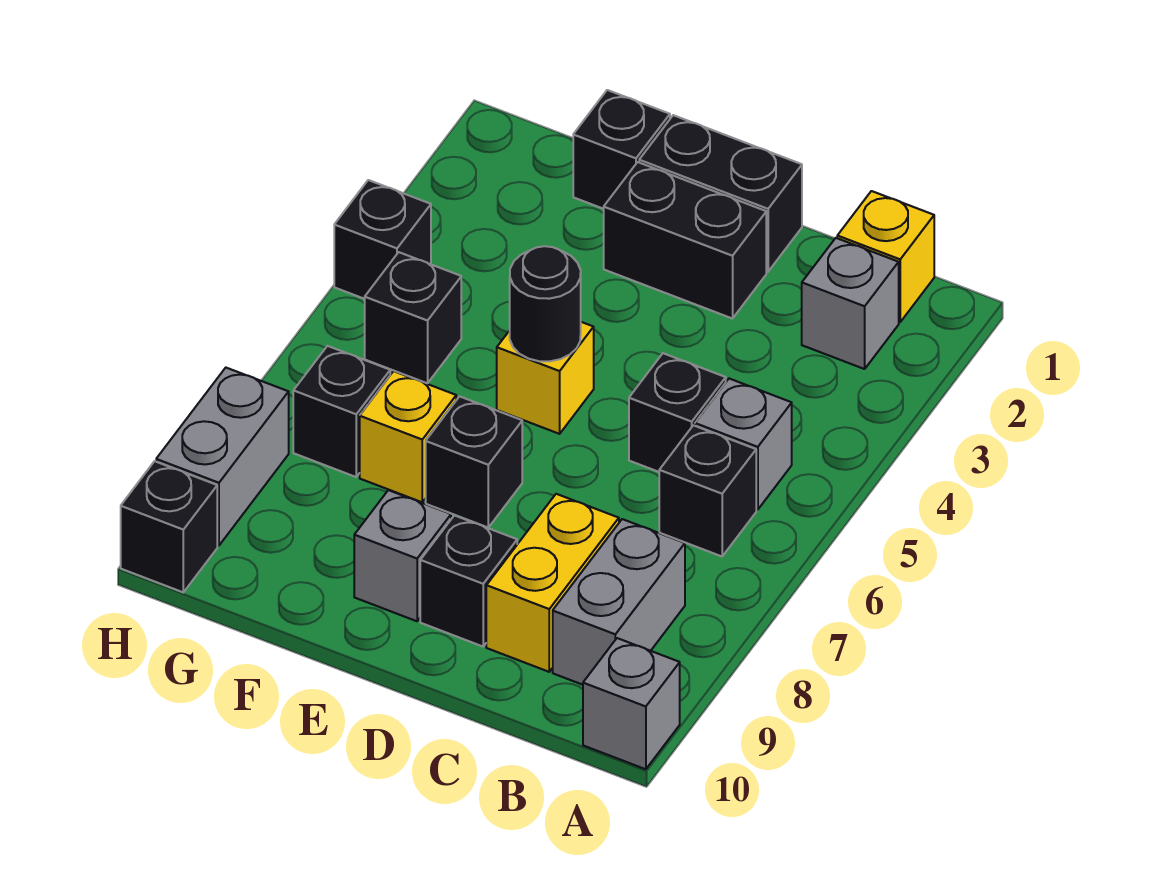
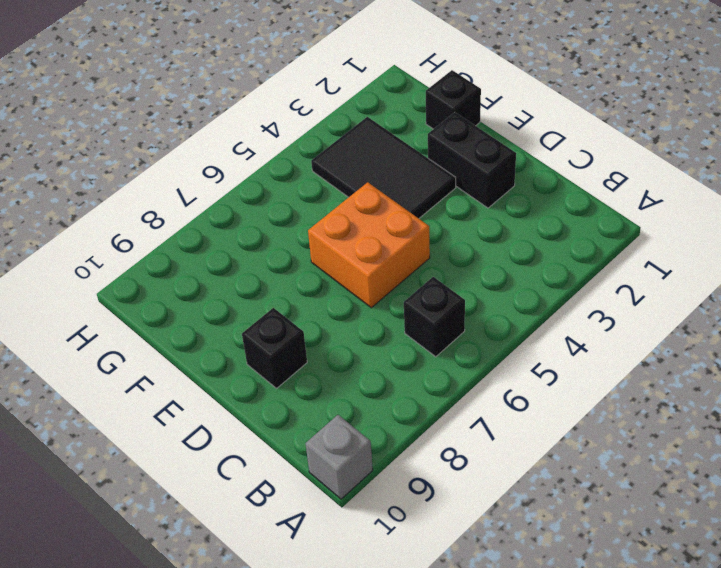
orange 2x2 brick [308,182,430,308] -> yellow 1x1 brick [497,322,594,434]
black 2x3 tile [311,117,456,218] -> none
none -> yellow 1x1 brick [837,191,934,322]
none -> grey 1x1 brick [802,238,899,369]
none -> grey 1x1 brick [695,379,792,510]

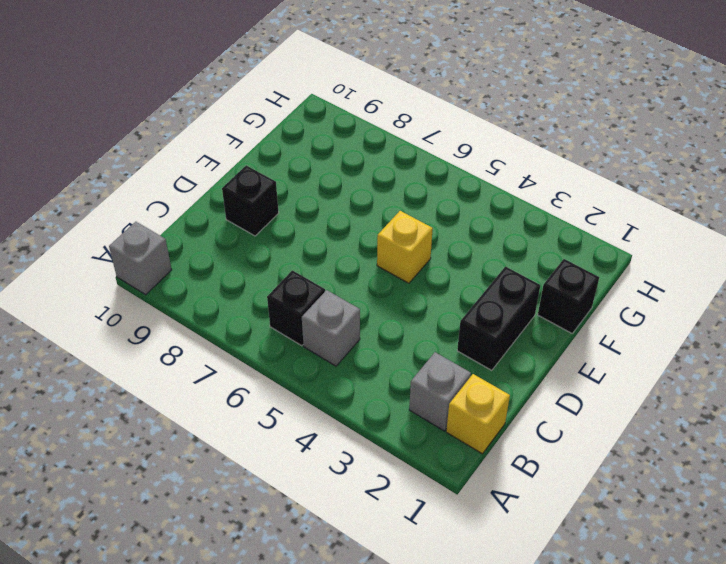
none -> grey 1x2 brick [553,519,685,685]
none -> black 1x1 brick [629,353,726,472]
none -> yellow 1x2 brick [486,494,619,672]

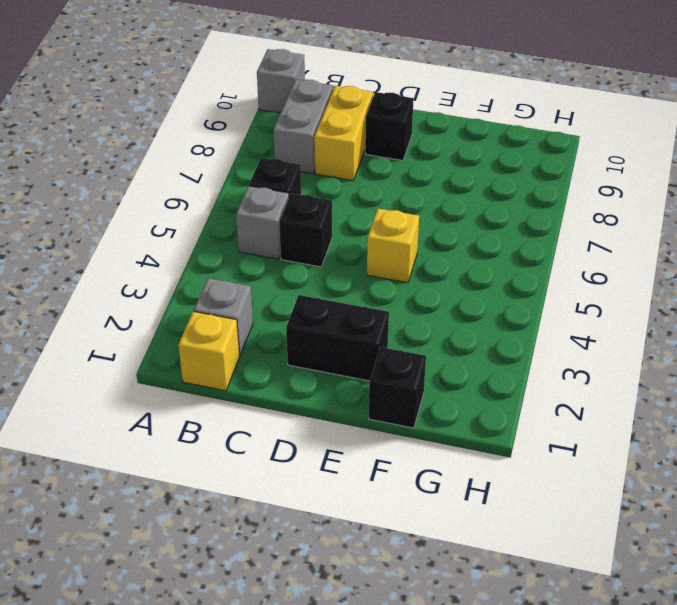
none -> black 1x2 brick [639,115,802,272]
none -> black 1x1 brick [426,396,522,527]
none -> grey 1x1 brick [354,490,451,621]

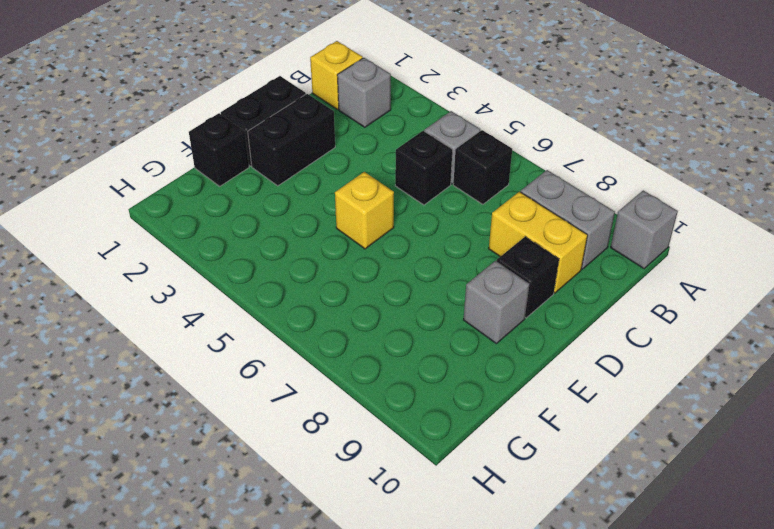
none -> black 1x1 brick [426,396,522,527]
none -> yellow 1x1 brick [360,371,456,502]
none -> black 1x1 brick [365,252,461,383]

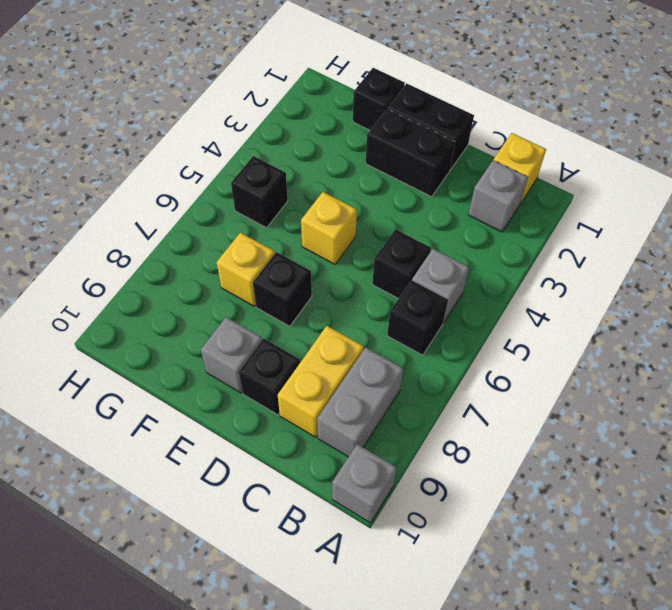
none -> black 1x1 brick [293,346,390,477]
none -> black 1x1 brick [334,180,431,299]
none -> grey 1x2 brick [156,368,289,546]

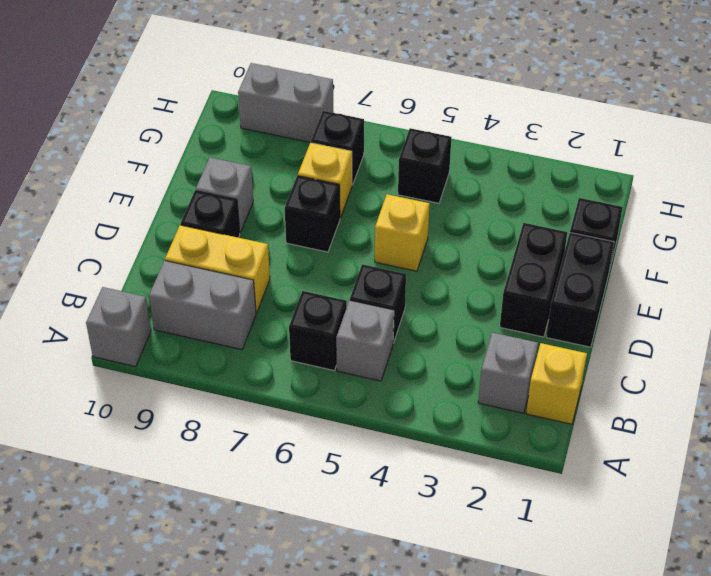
none -> black 1x1 brick [334,180,431,299]
none -> black 1x1 brick [121,461,217,592]
none -> black 1x1 round brick [510,246,581,361]

